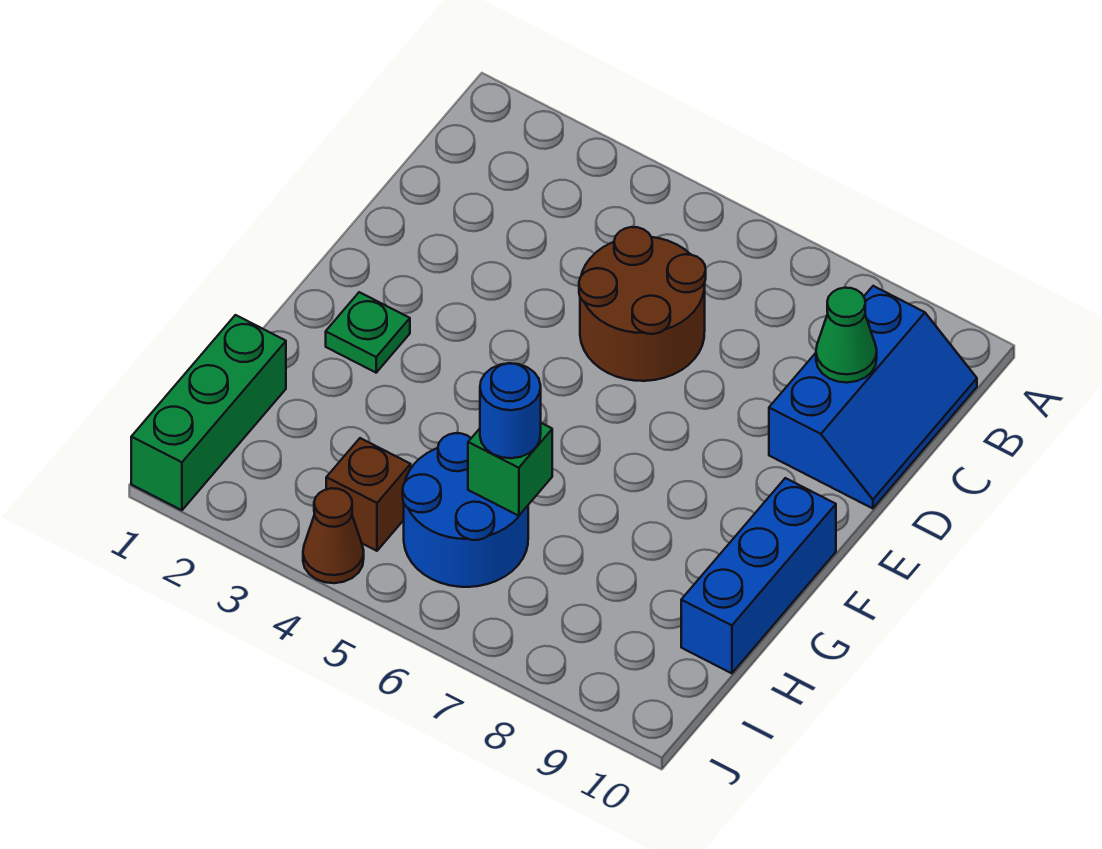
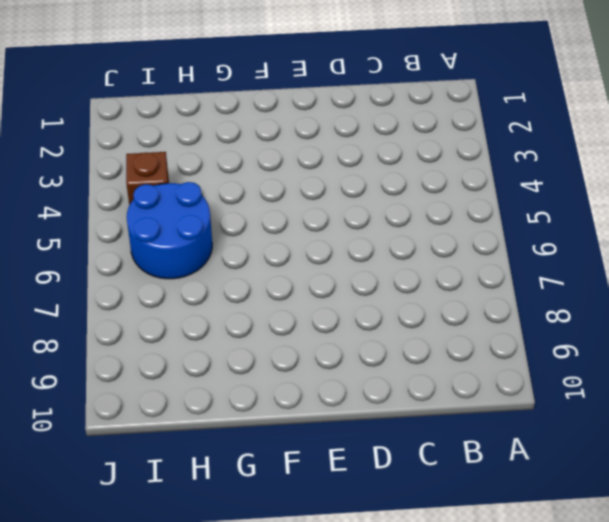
none -> blue 2x3 slope [769,286,977,509]
none -> brown 2x2 round brick [579,227,706,381]

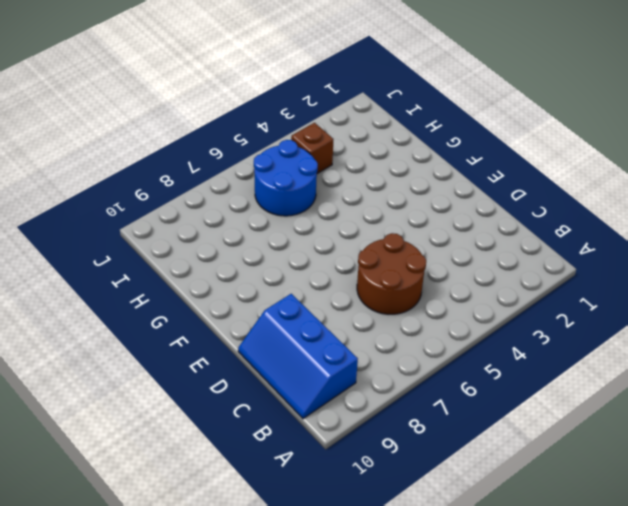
none -> green 1x1 plate [326,292,410,373]
none -> blue 1x3 brick [681,478,836,673]

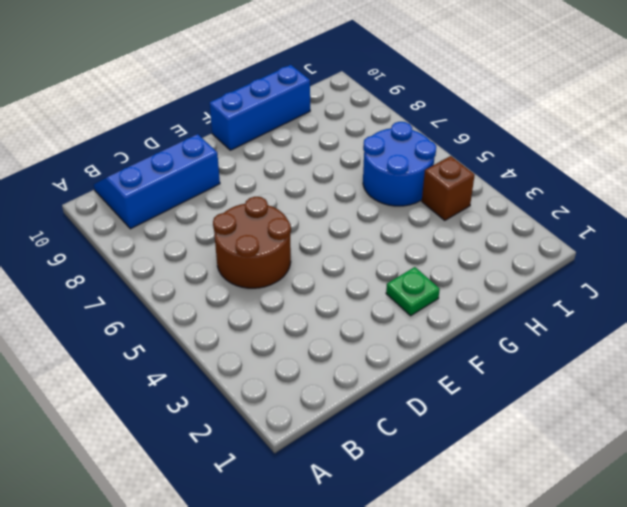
none -> green 1x3 brick [131,315,286,510]
none -> brown 1x1 cone [303,488,364,583]

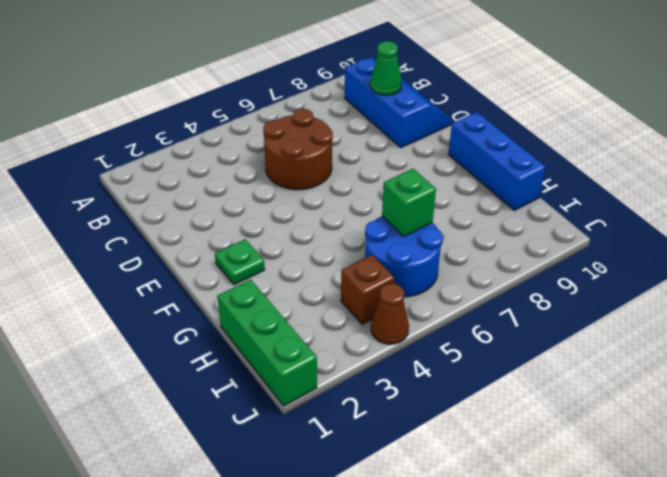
none -> blue 1x1 round brick [480,363,541,458]

